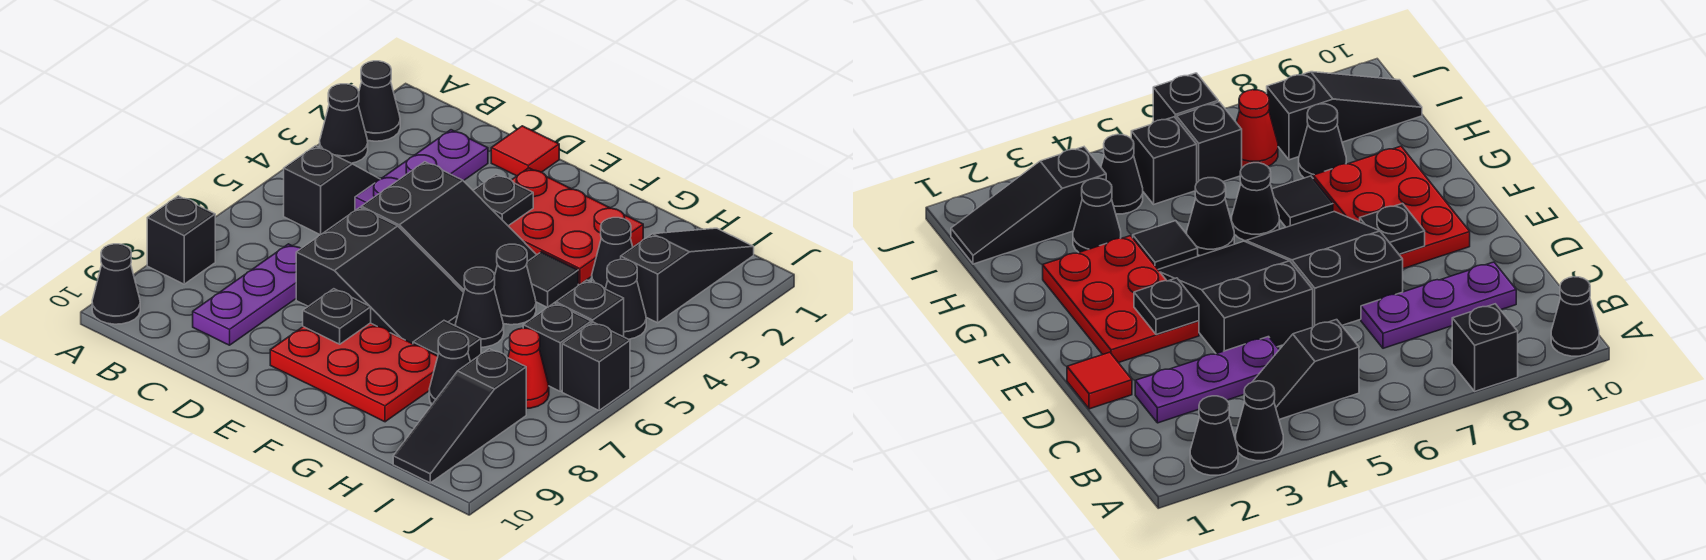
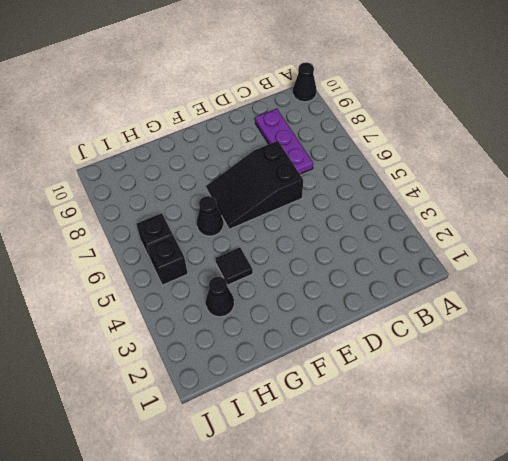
none -> black 1x1 cone [358,61,400,141]
none -> black 1x1 cone [320,84,368,163]
none -> black 1x1 brick [147,196,215,284]

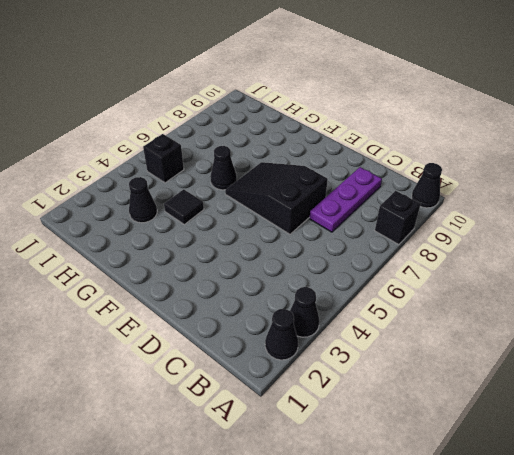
none -> black 1x2 slope [284,146,380,235]
none -> purple 1x3 plate [355,130,488,210]
none -> red 1x1 tile [491,126,559,176]

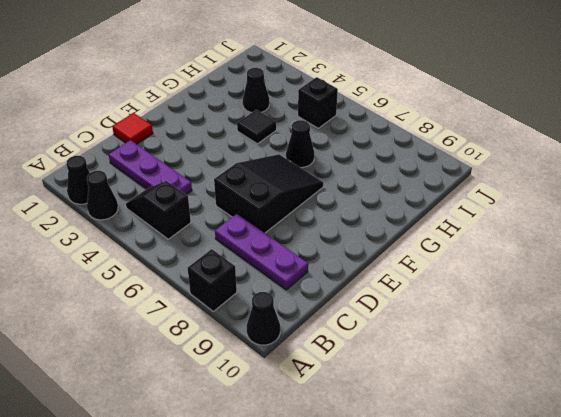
none -> black 2x3 slope [361,162,536,292]
none -> red 2x3 plate [509,168,643,284]
none -> red 2x3 plate [270,323,438,422]

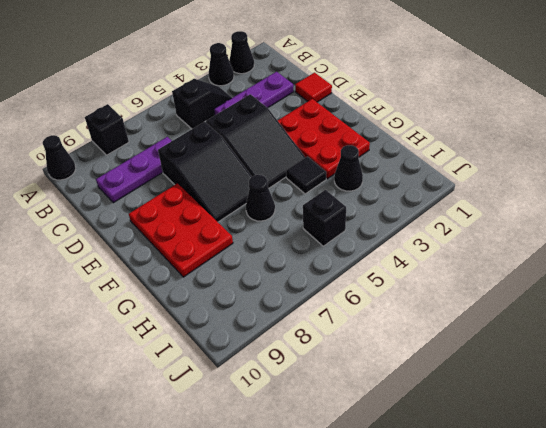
none -> black 1x1 cone [494,244,536,325]
none -> black 1x1 tile [413,321,481,362]
none -> black 1x1 cone [429,332,470,404]

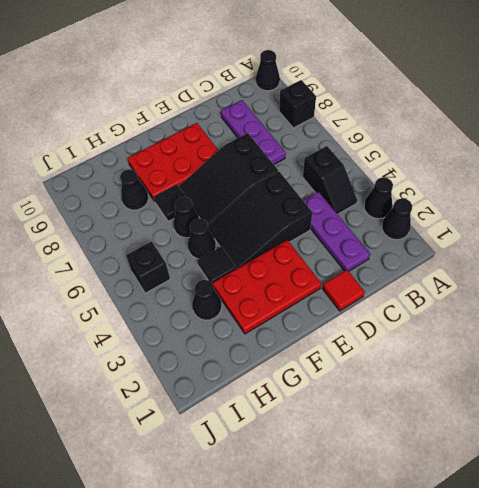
none -> black 1x3 slope [621,228,754,323]
none -> black 1x1 cone [605,260,646,339]
none -> black 1x1 brick [523,303,591,391]

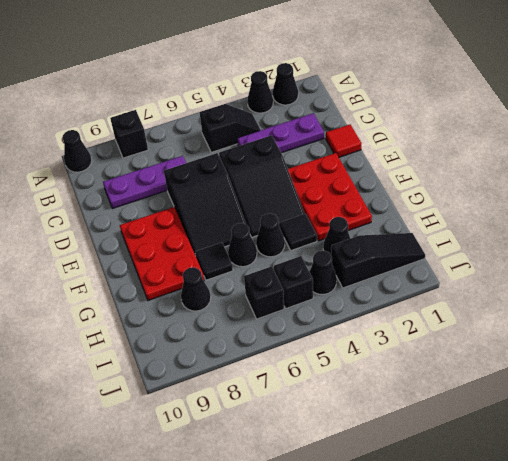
none -> red 1x1 cone [508,328,549,408]
none -> black 1x3 slope [393,349,526,483]
none -> black 1x1 brick [562,322,630,410]

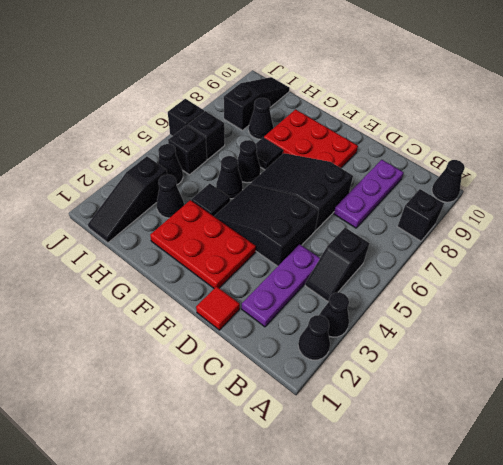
none -> red 1x1 cone [508,328,549,408]
none -> black 1x1 plate [473,174,533,226]
none -> black 1x1 plate [303,289,371,344]

